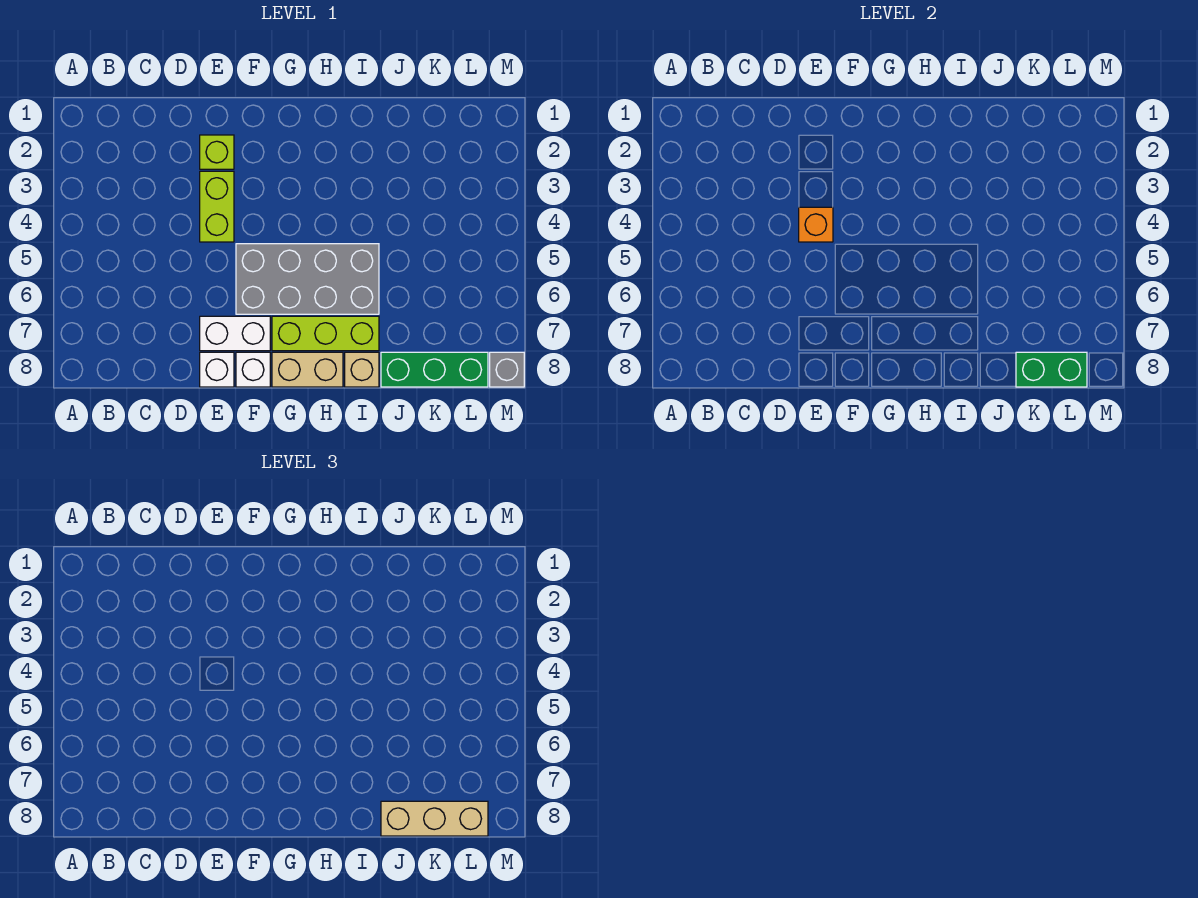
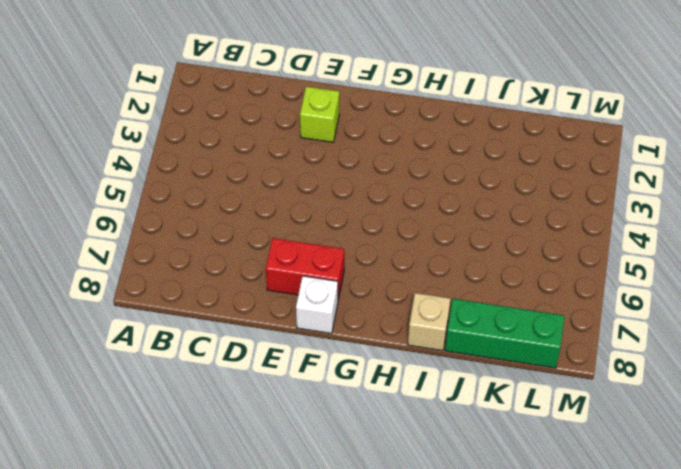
red 1x2 brick [266,238,344,299] -> white 1x2 brick [200,316,270,351]
none -> lime 1x2 brick [200,171,234,242]
none -> white 1x1 brick [200,352,234,387]
none -> grey 2x4 brick [236,244,379,314]

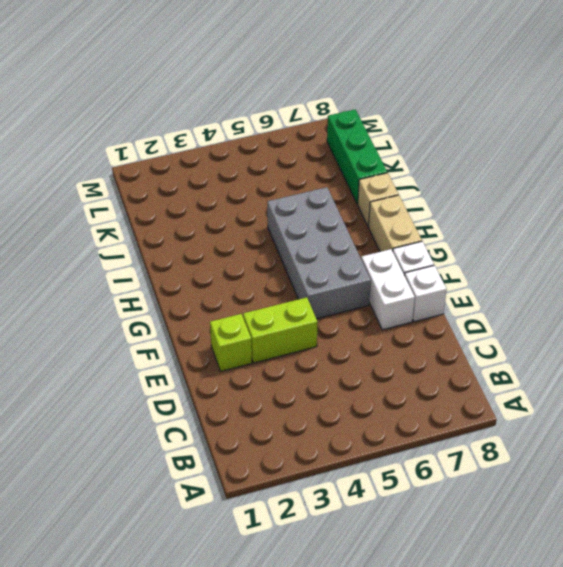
none -> lime 1x3 brick [272,316,379,351]
none -> grey 1x1 brick [490,352,524,387]
none -> orange 1x1 brick [799,207,833,242]

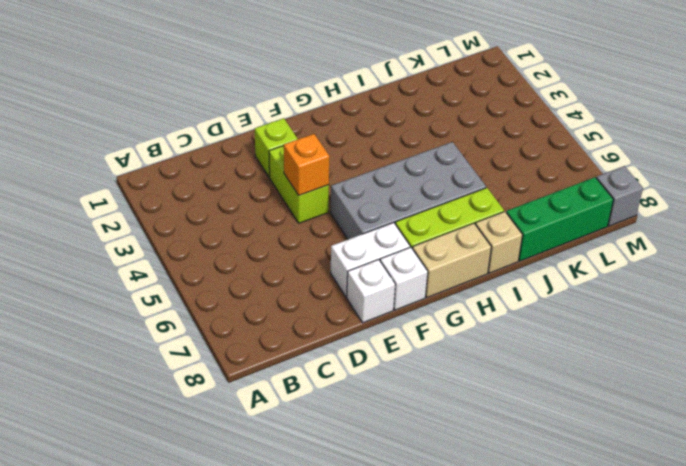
none -> green 1x2 brick [1016,352,1087,387]
none -> tan 1x3 brick [381,801,488,836]

